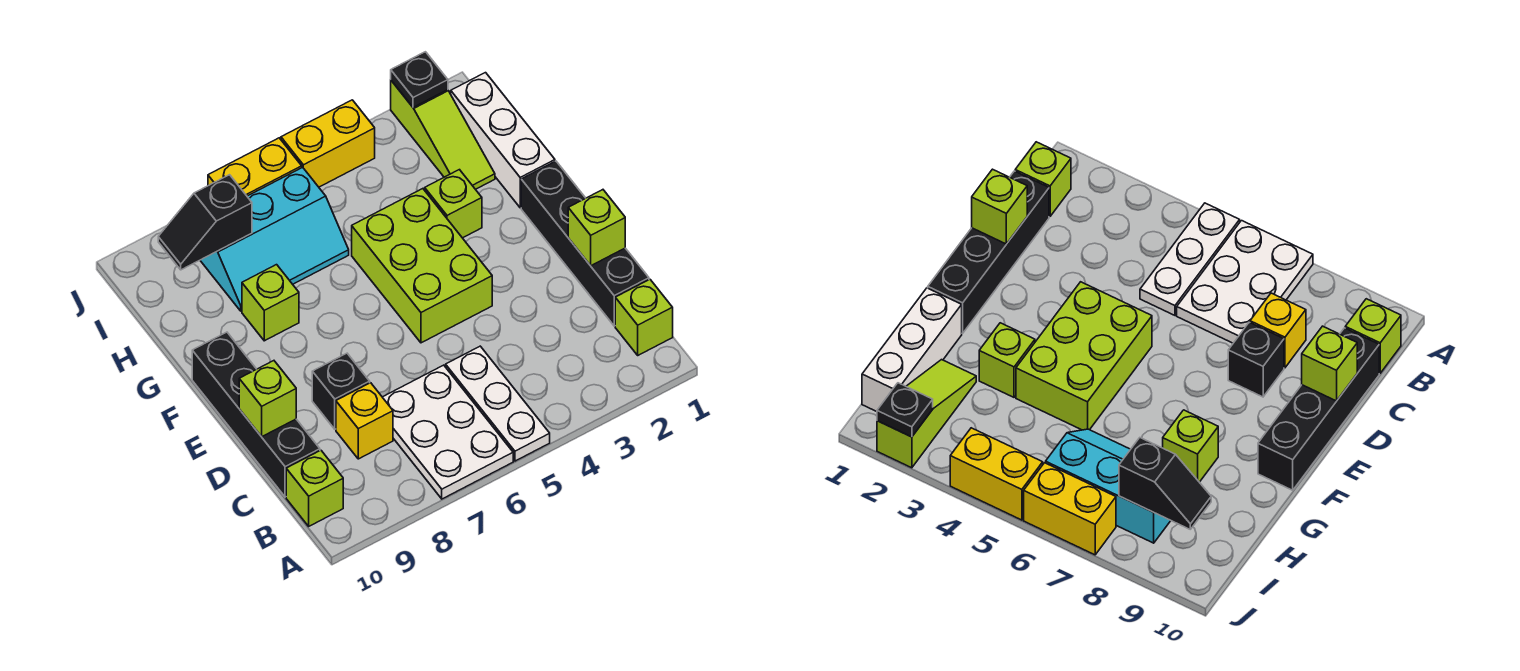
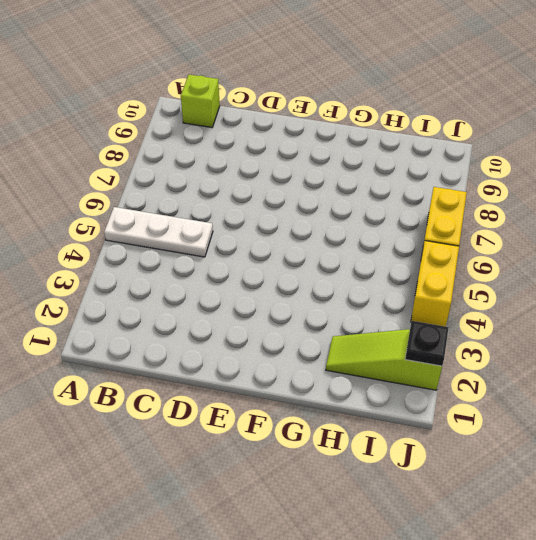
none -> white 2x3 plate [383,365,513,499]
none -> lime 1x1 brick [615,279,673,355]
none -> black 1x4 brick [521,161,649,326]

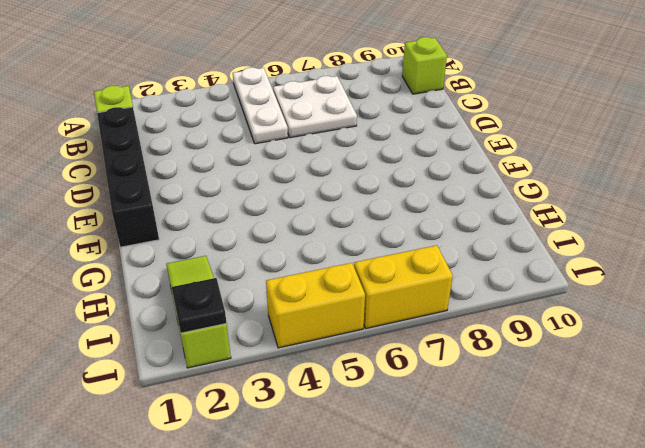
white 2x2 plate [273,76,357,138] -> white 2x3 plate [383,365,513,499]
none -> yellow 1x1 brick [336,383,393,459]
none -> black 1x4 brick [192,332,320,497]
none -> black 1x1 brick [312,353,370,429]

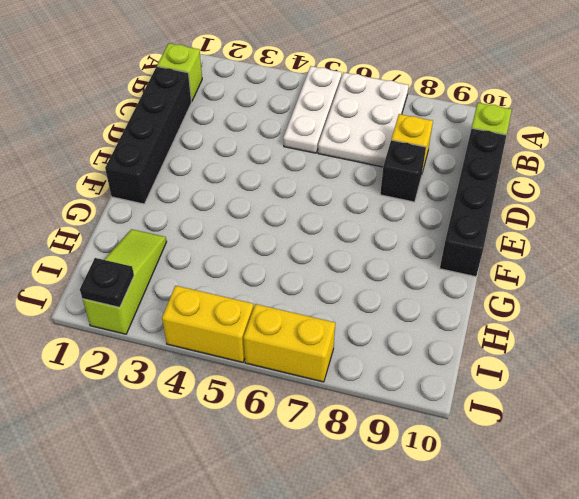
none -> lime 2x3 brick [352,189,492,343]
none -> white 1x3 brick [451,73,555,208]
none -> lime 1x1 brick [425,170,482,238]

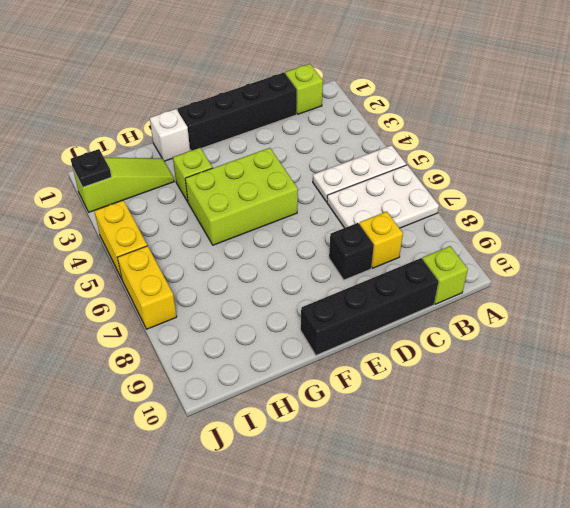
white 1x1 brick [150,109,190,161] -> white 1x3 brick [451,73,555,208]
none -> lime 1x1 brick [242,265,299,341]
none -> cyan 2x3 slope [200,167,349,311]
none -> lime 1x1 brick [568,190,625,266]

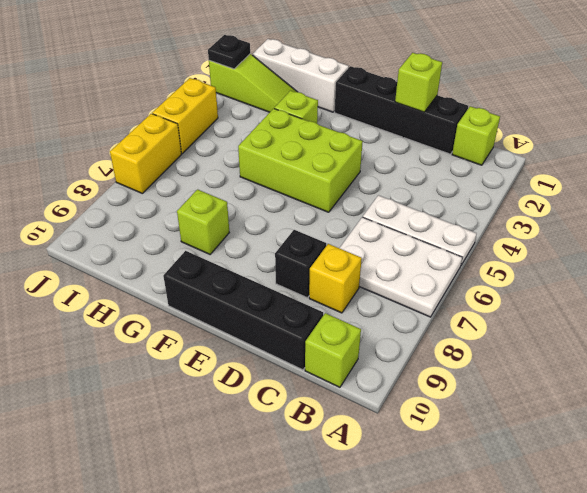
none -> cyan 2x3 slope [200,167,349,311]
none -> lime 1x1 brick [239,361,296,437]
none -> black 1x2 slope [158,175,252,270]

